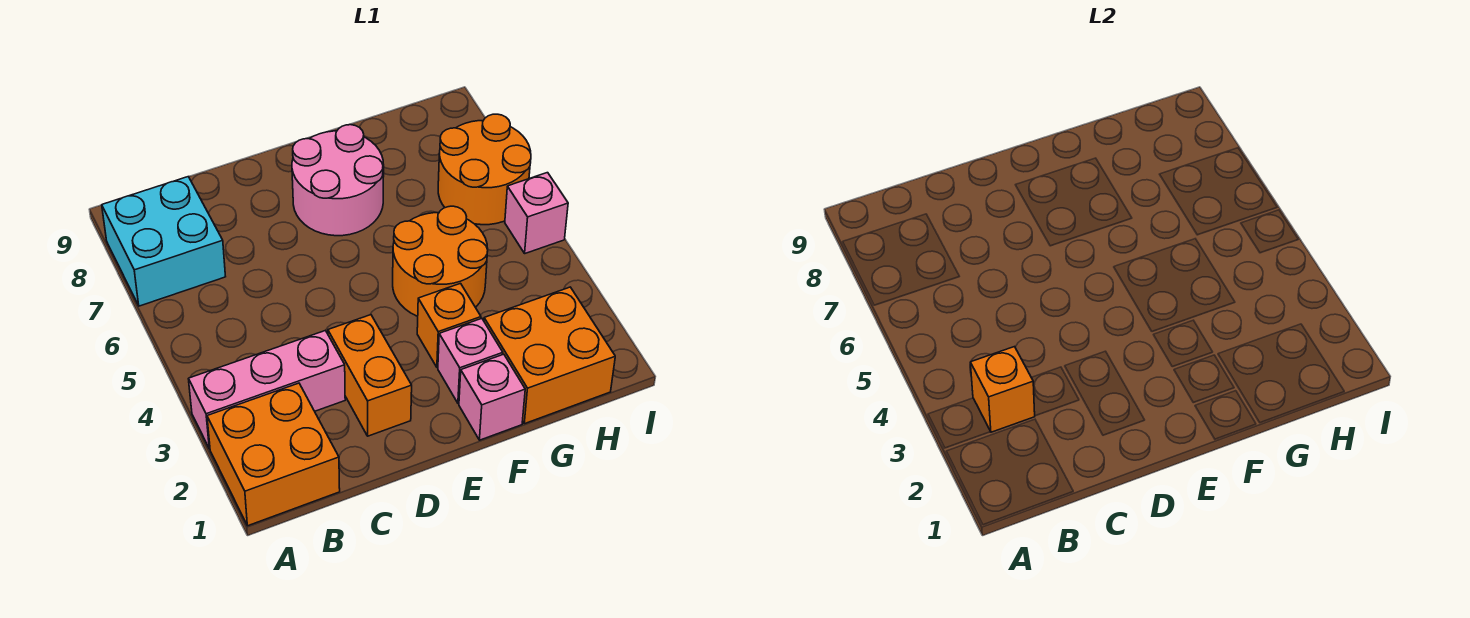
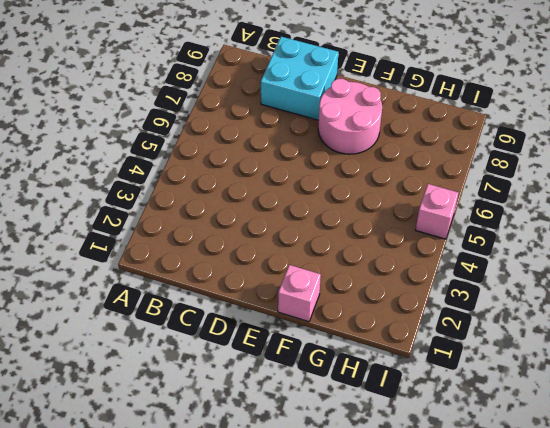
cyan 2x2 brick [261,37,338,120] -> cyan 2x2 brick moved to [102,177,226,306]
none -> orange 2x2 brick [207,383,340,526]
none -> pink 1x3 brick [189,330,345,449]
none -> orange 1x2 brick [328,315,412,436]

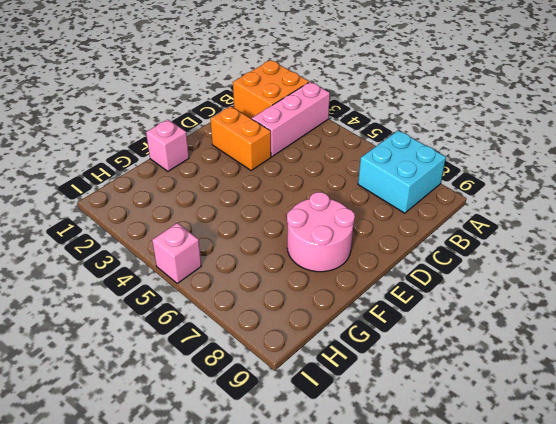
none -> pink 1x1 brick [438,319,503,403]
none -> orange 1x1 brick [417,283,481,367]
none -> orange 2x2 round brick [393,206,488,316]

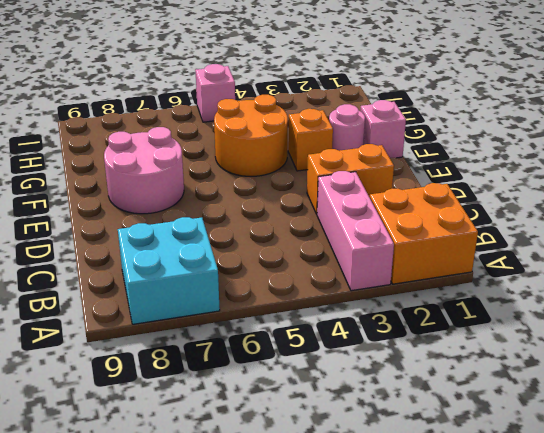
pink 1x1 round brick [329,104,365,151] -> pink 1x1 brick [438,319,503,403]
none -> orange 2x2 brick [484,287,615,424]
none -> orange 2x2 round brick [438,114,531,225]
none -> orange 1x1 brick [970,347,1035,432]

